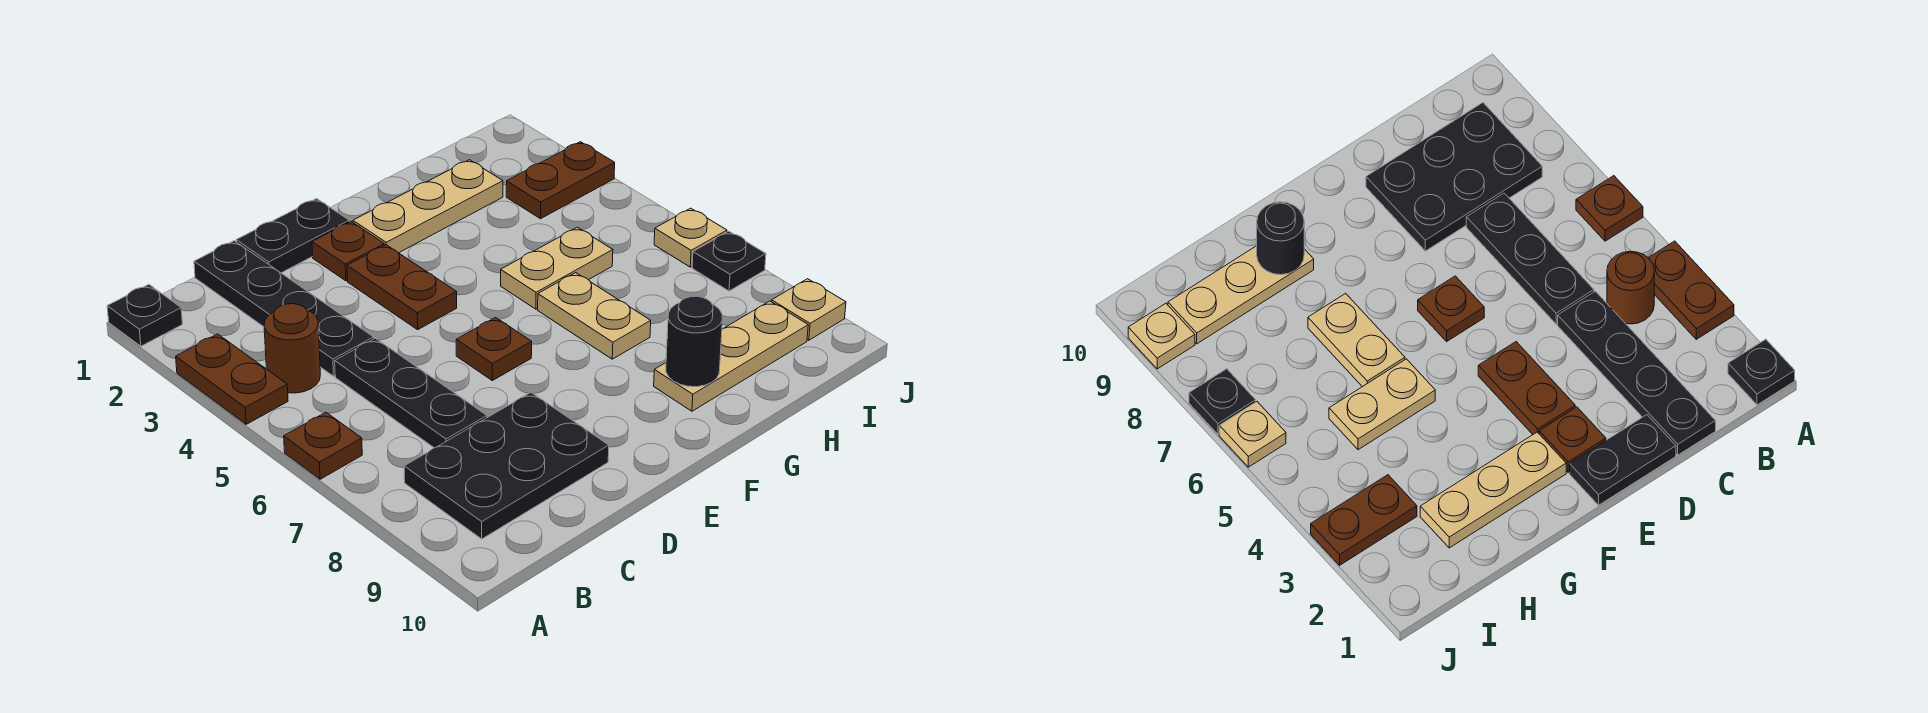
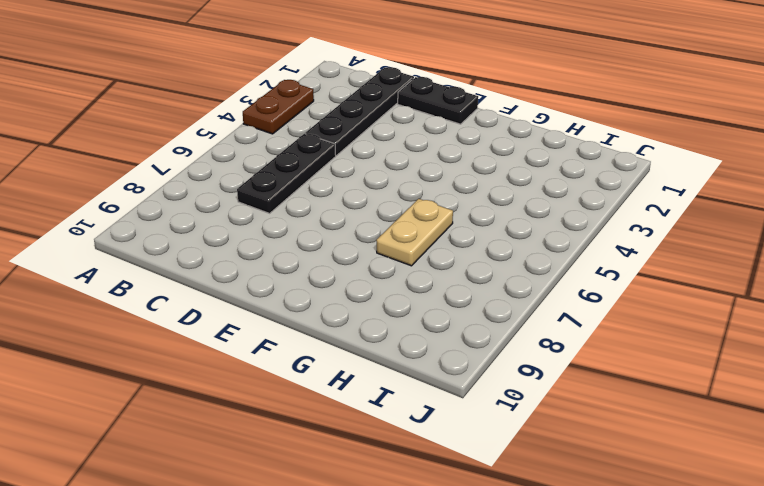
none -> black 1x1 plate [107,285,182,346]
none -> brown 1x1 plate [284,412,362,479]
none -> brown 1x1 round brick [264,304,320,393]

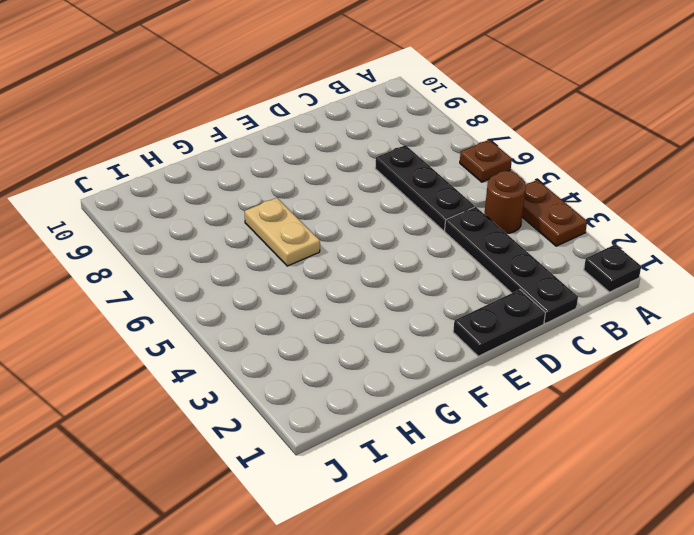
none -> black 2x3 plate [404,393,609,539]
none -> brown 1x1 plate [312,222,384,281]
none -> brown 1x2 plate [347,245,457,330]

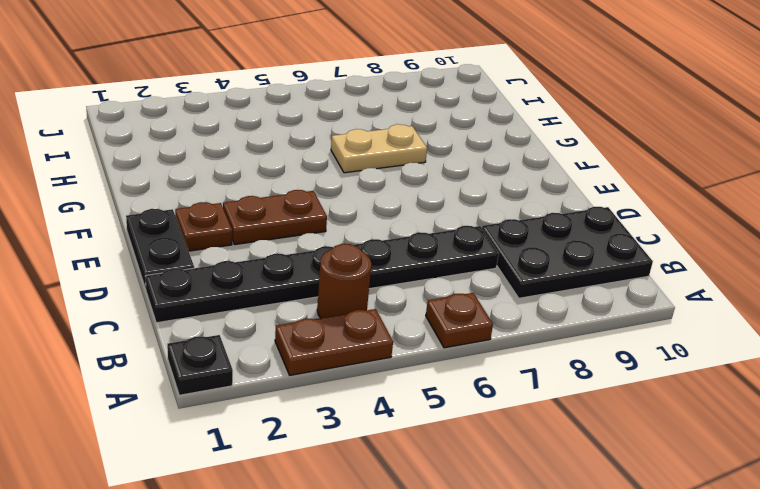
black 2x3 plate [482,207,653,298] -> black 2x3 plate turned to [404,393,609,539]
none -> brown 1x1 plate [456,318,532,381]
none -> tan 1x3 plate [353,160,503,253]
none -> tan 1x2 plate [501,227,613,309]

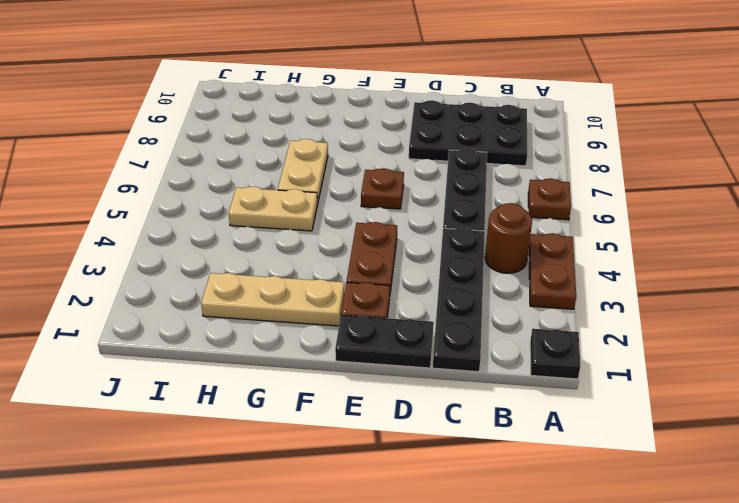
none -> tan 1x3 plate [654,301,808,411]
none -> brown 1x2 plate [506,142,615,219]
none -> tan 1x1 plate [654,208,727,267]

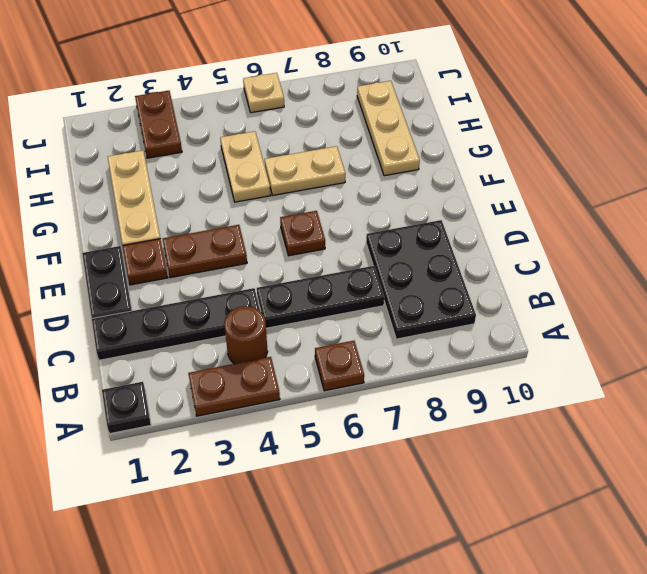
none -> black 1x1 plate [692,231,766,291]
none -> tan 1x1 plate [772,279,846,340]
none -> black 1x1 round brick [666,296,722,387]

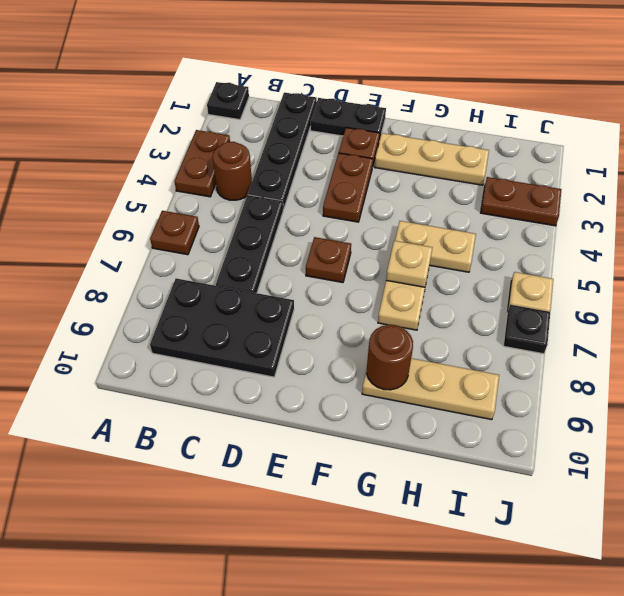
tan 1x1 plate [386,241,432,287] -> tan 1x1 plate moved to [772,279,846,340]
brown 1x1 round brick [367,325,413,390] -> black 1x1 round brick [666,296,722,387]

